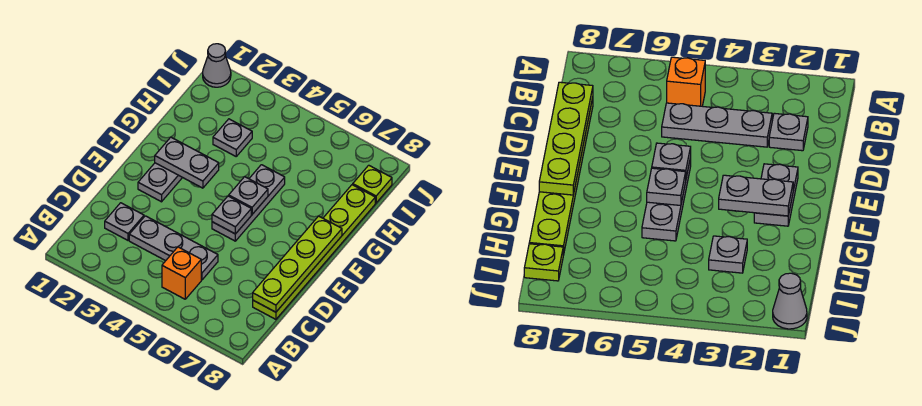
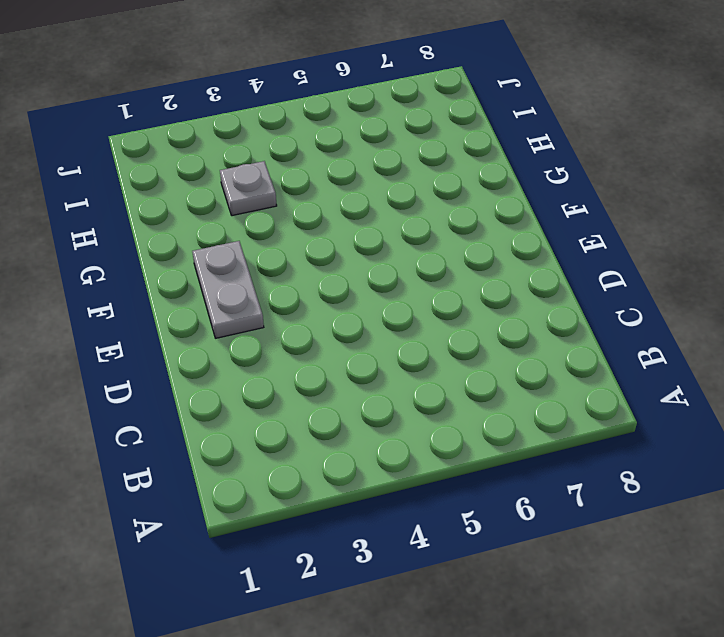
none -> orange 1x1 brick [162,247,201,299]
none -> grey 1x1 plate [105,203,144,240]
none -> grey 1x3 plate [129,216,218,280]

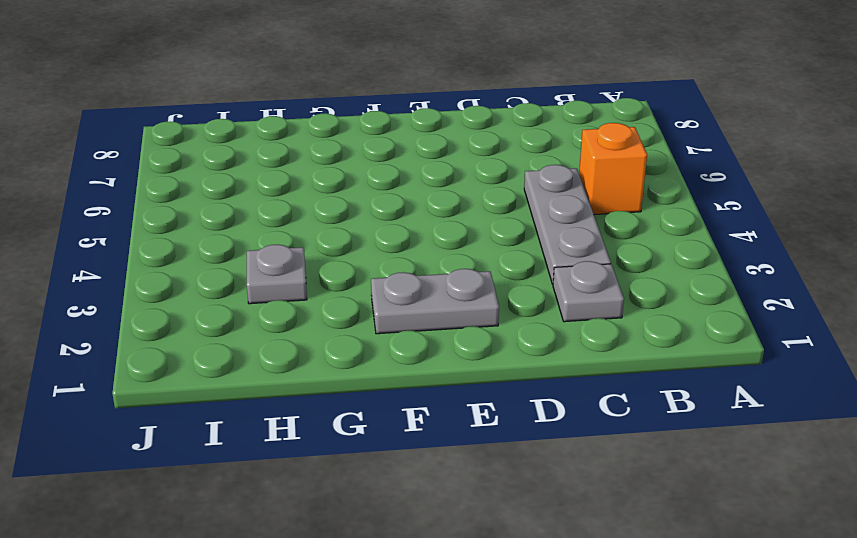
none -> lime 1x6 plate [253,185,375,319]
none -> grey 1x3 plate [212,165,285,241]
none -> lime 1x1 plate [353,165,392,203]

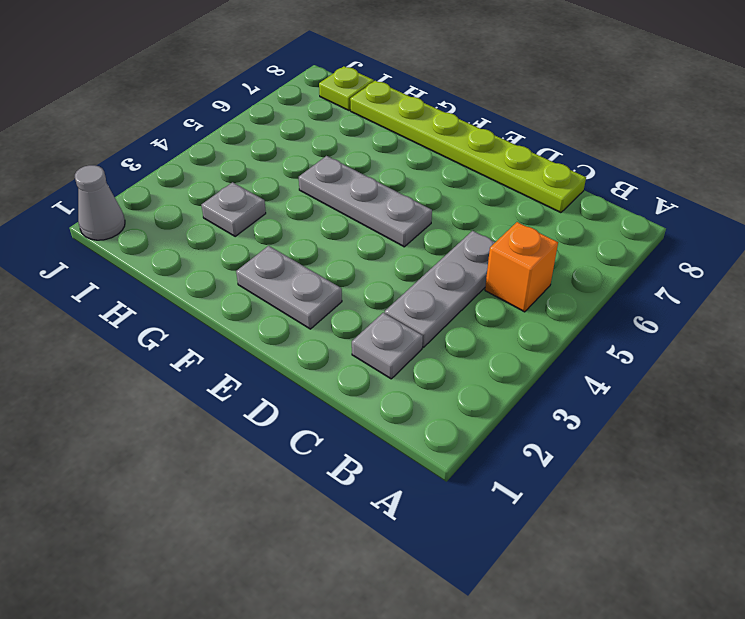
none -> lime 1x4 plate [253,216,342,312]
none -> grey 1x1 plate [212,196,251,234]
none -> grey 1x2 plate [155,137,219,188]

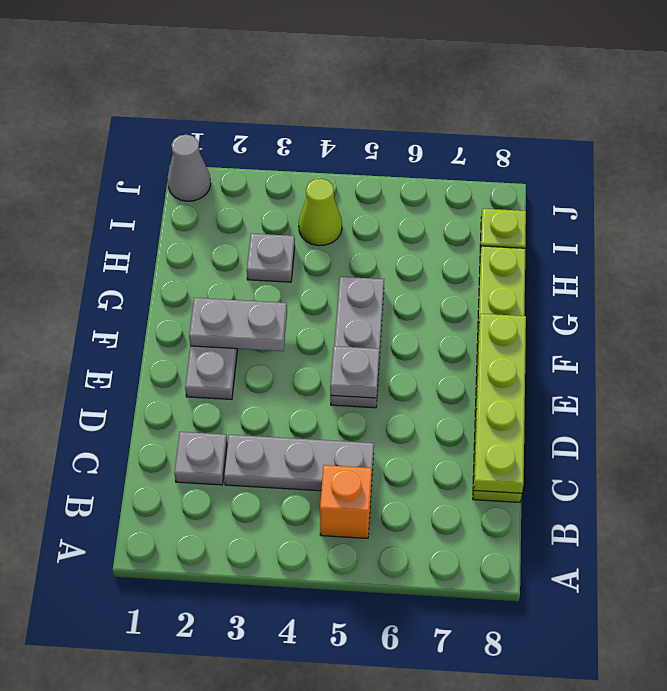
lime 1x1 cone [299,179,342,246] -> none
none -> grey 1x1 plate [229,177,268,214]

